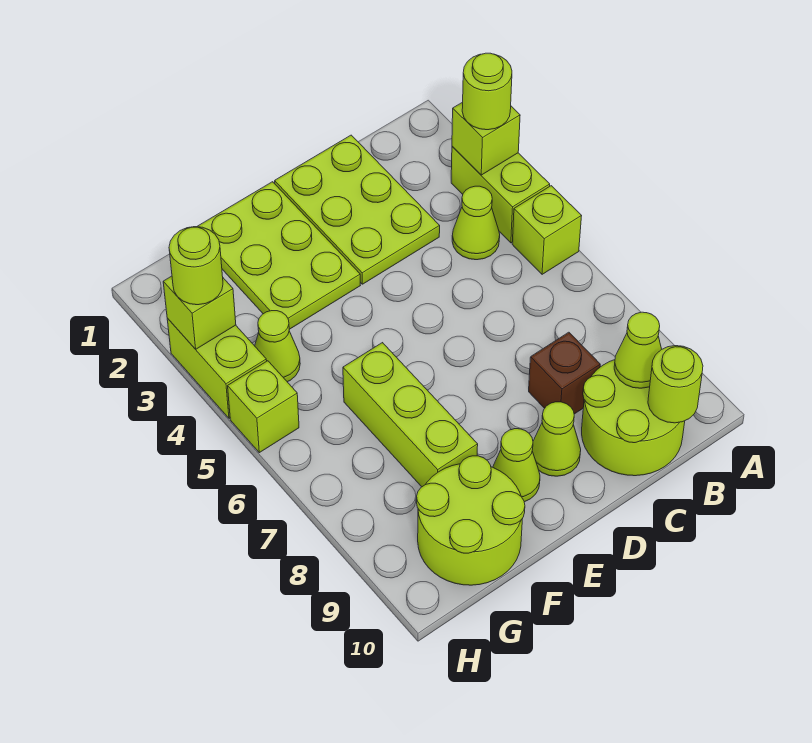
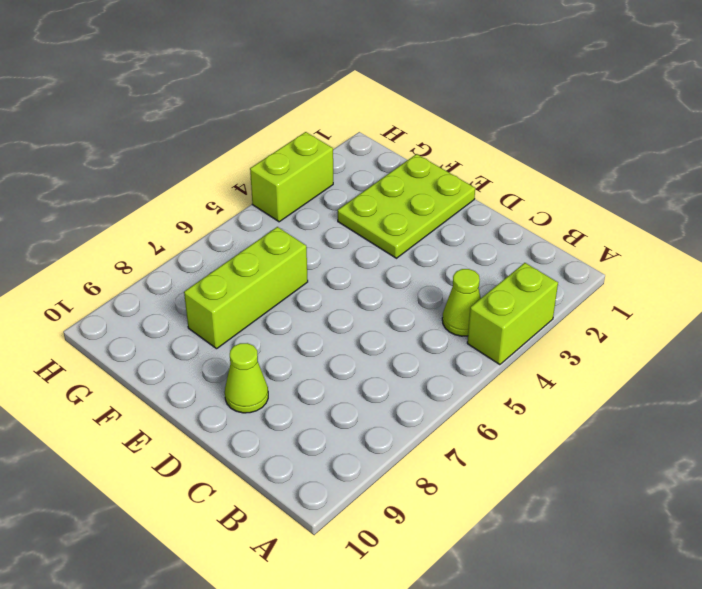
none -> lime 1x1 brick [512,186,581,274]
none -> lime 2x2 round brick [582,360,685,476]
none -> lime 2x3 plate [275,135,440,284]

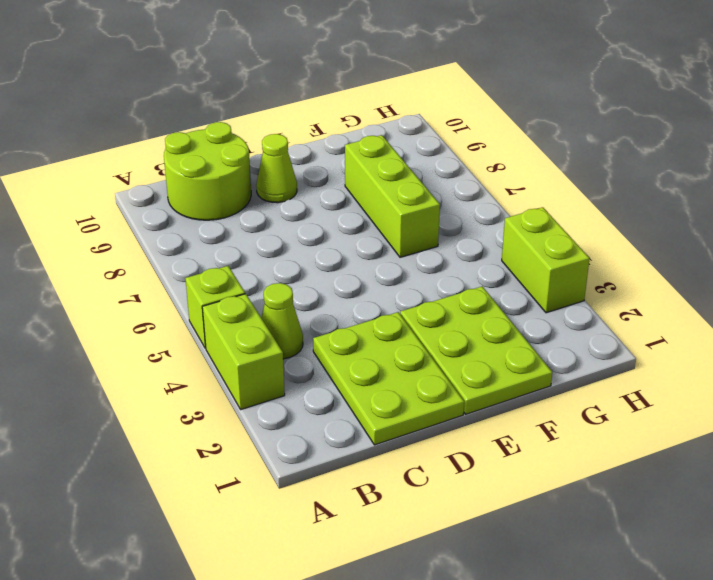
none -> brown 1x1 brick [529,332,600,414]
none -> lime 1x1 cone [493,429,540,502]
none -> lime 2x2 round brick [417,456,525,585]

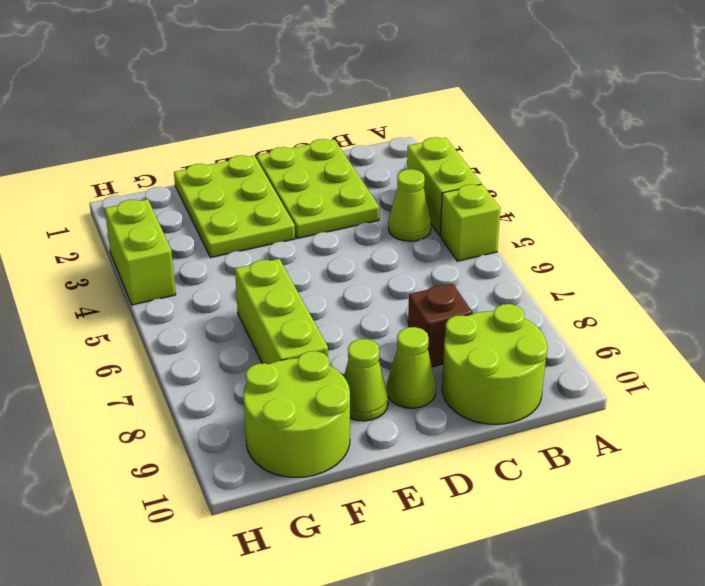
none -> lime 1x1 cone [255,311,300,382]
none -> lime 1x1 brick [228,361,299,453]
none -> lime 1x1 brick [452,102,520,175]

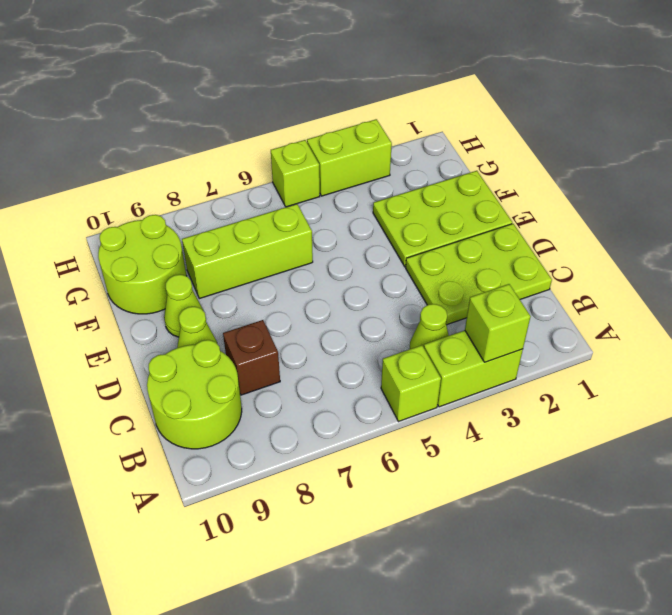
none -> lime 1x1 cone [255,311,300,382]
none -> lime 1x1 cone [614,312,662,388]
none -> lime 1x1 round brick [648,346,703,423]

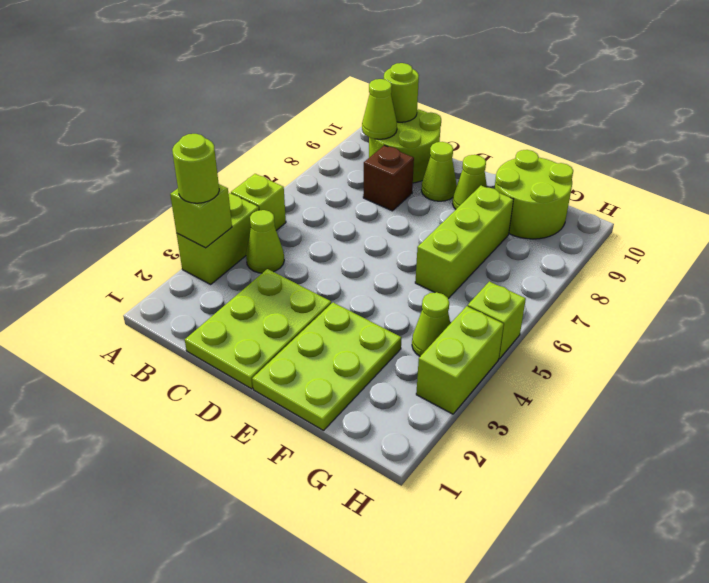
none -> lime 1x1 brick [163,276,236,349]
none -> lime 1x1 round brick [169,227,223,305]

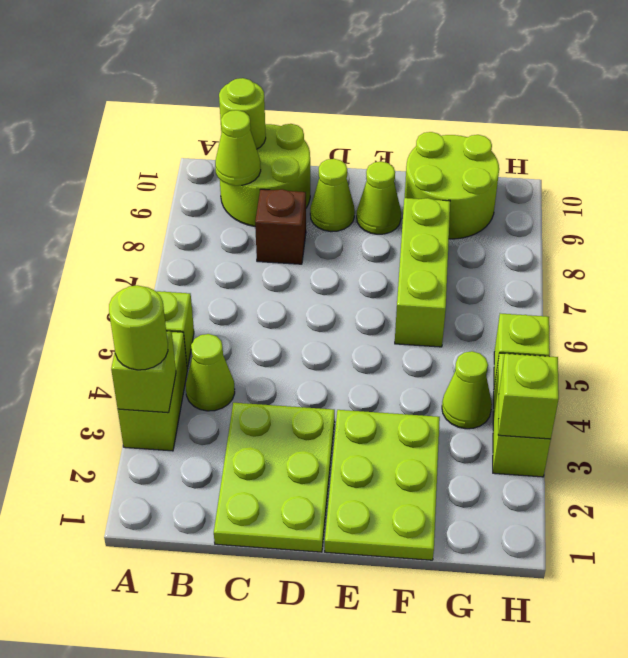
none -> lime 1x1 round brick [169,227,223,305]

